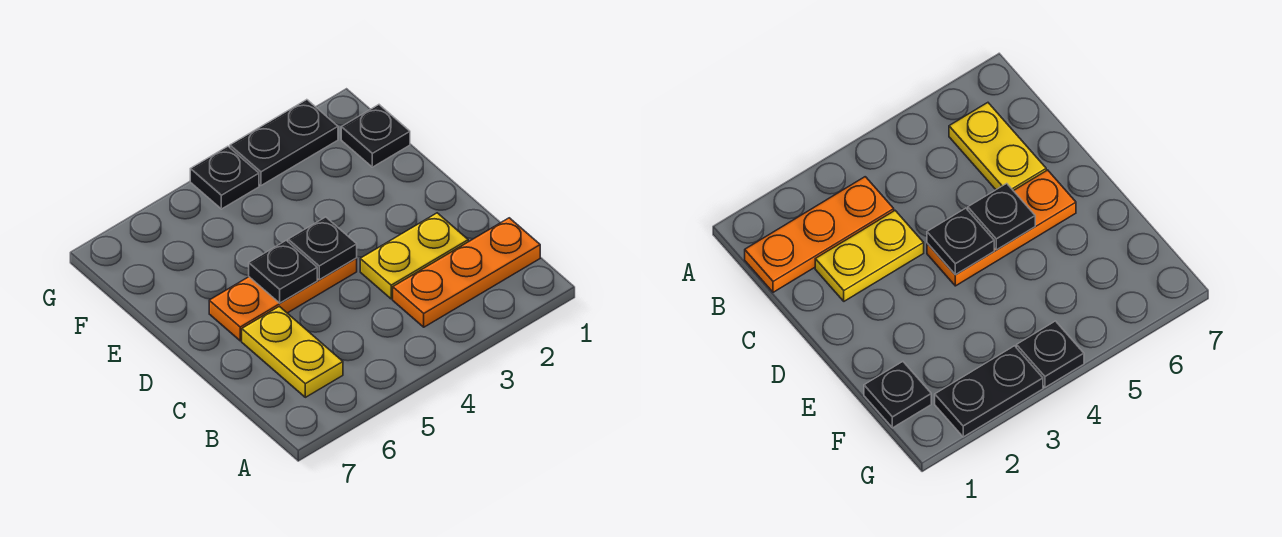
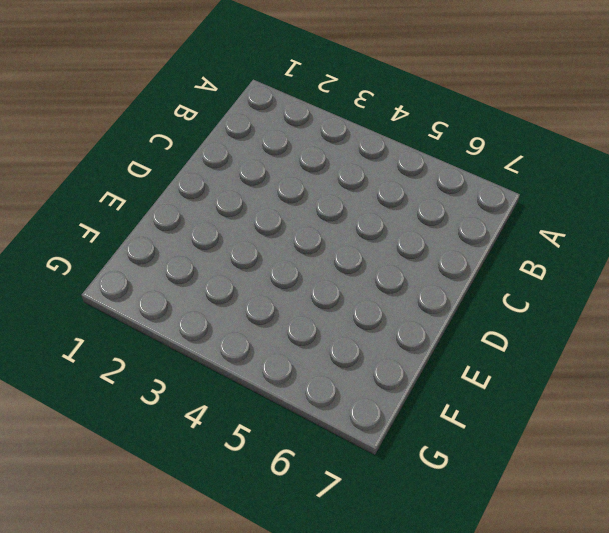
none -> orange 1x3 plate [393,218,540,327]
none -> yellow 1x2 plate [242,306,343,397]

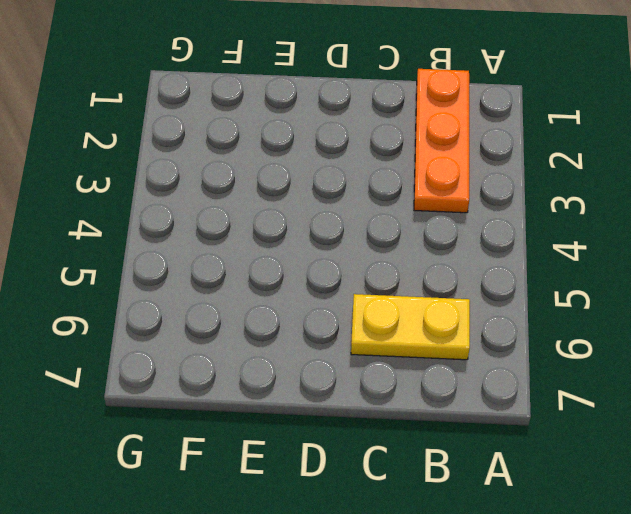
none -> yellow 1x2 plate [360,213,468,299]
none -> orange 1x3 plate [209,258,357,341]

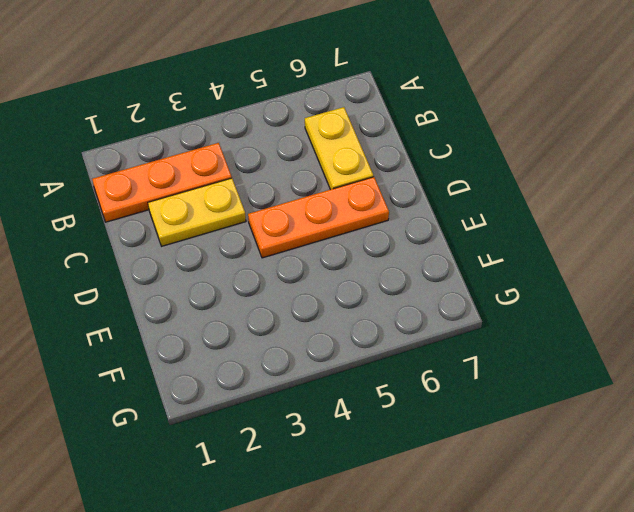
none -> black 1x1 plate [341,105,410,167]
none -> black 1x2 plate [230,100,338,185]

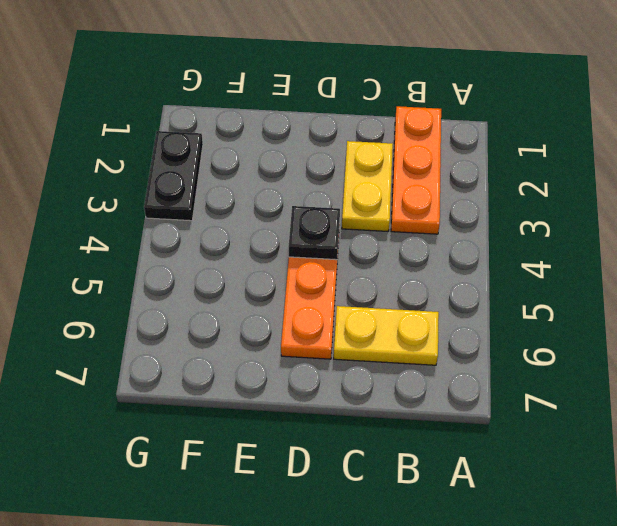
none -> black 1x1 plate [341,105,410,167]
none -> black 1x1 plate [190,146,259,209]

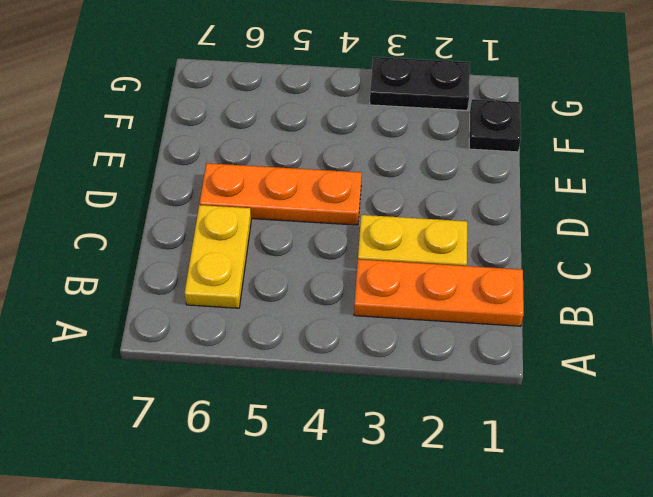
none -> black 1x1 plate [190,146,259,209]
none -> black 1x1 plate [288,217,357,280]

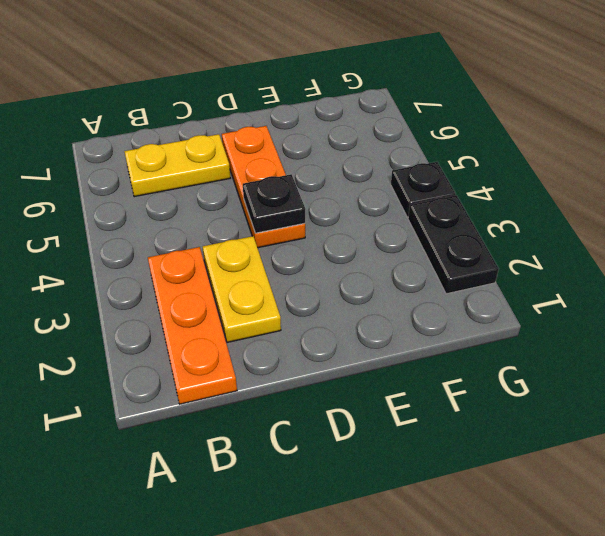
none -> black 1x1 plate [341,105,410,167]
none -> black 1x1 plate [249,241,317,303]

